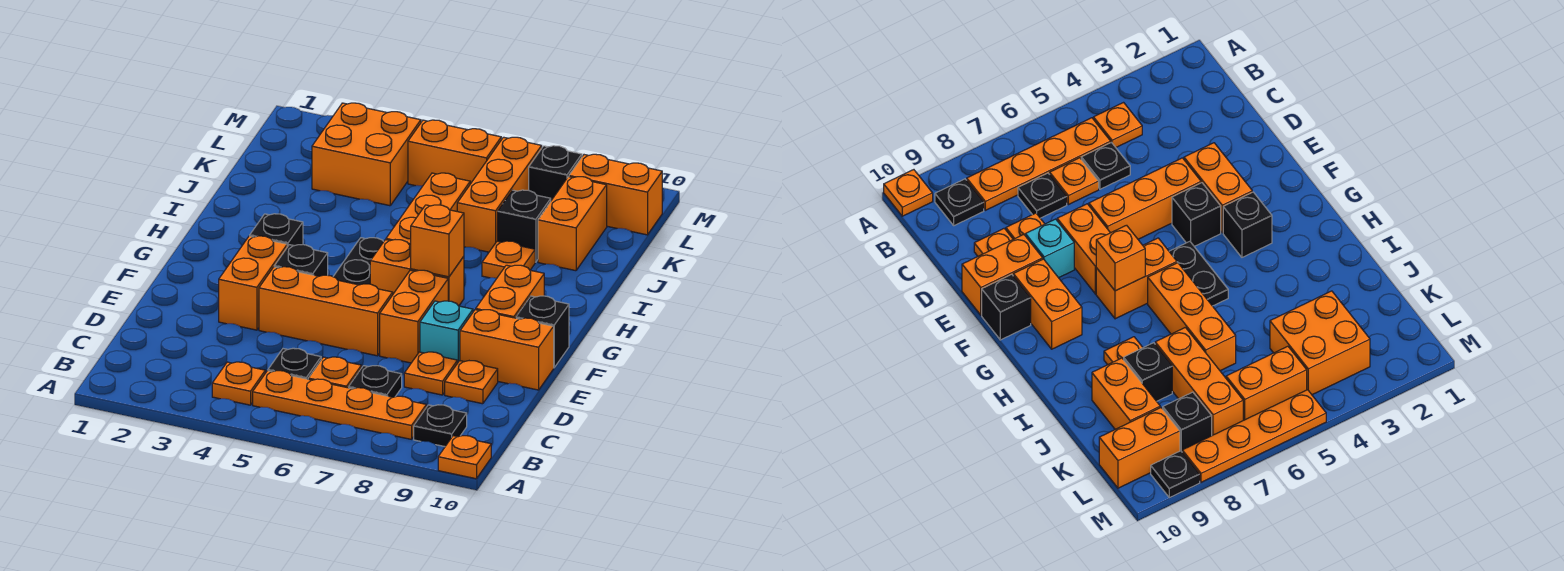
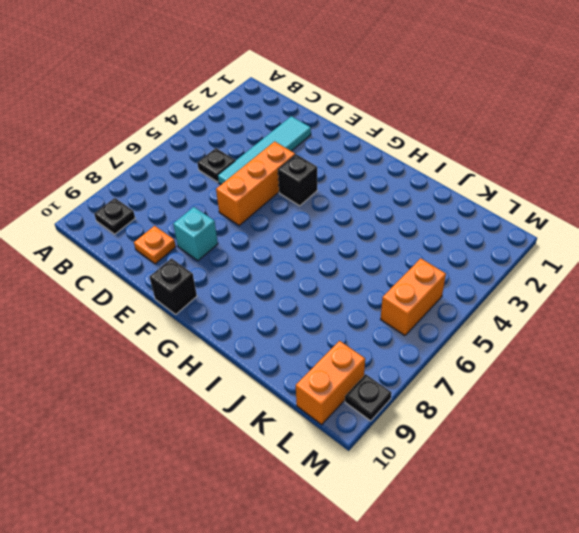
cyan 1x4 tile [218,116,311,184] -> none
none -> orange 1x1 plate [438,436,491,479]
none -> orange 1x1 plate [212,362,265,405]
none -> orange 1x4 plate [253,371,426,439]
none -> orange 1x1 plate [308,357,361,388]

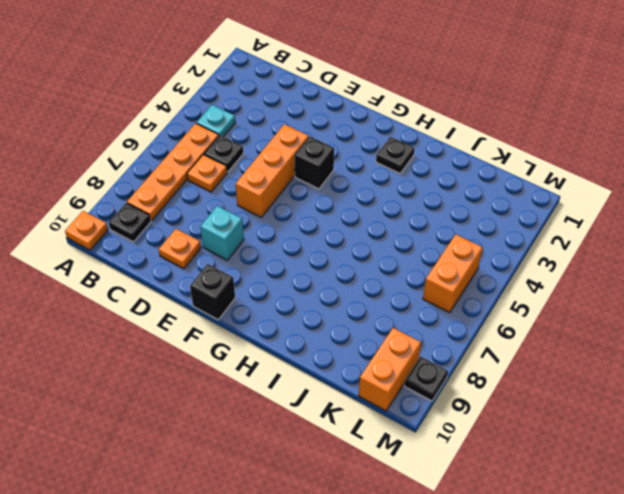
cyan 1x1 plate [197,105,235,137] -> orange 1x1 plate [212,362,265,405]
black 1x1 plate [376,137,415,173] -> black 1x1 plate moved to [349,366,402,397]
none -> orange 1x1 plate [404,352,457,395]
none -> orange 1x2 brick [219,236,287,330]
none -> orange 1x2 brick [380,270,448,363]
none -> orange 1x2 brick [460,310,554,390]

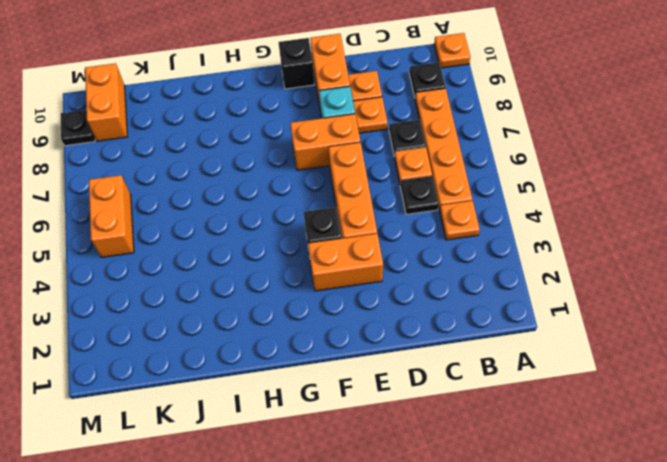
none -> orange 1x2 brick [476,265,544,318]
none -> black 1x1 brick [250,214,303,247]
none -> black 1x2 plate [333,238,384,285]
none -> orange 1x2 brick [370,240,464,306]

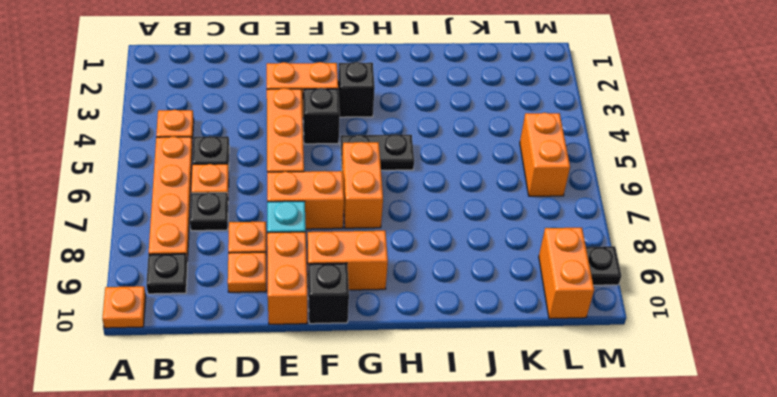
none -> orange 1x3 brick [386,173,470,245]
none -> orange 1x1 plate [482,241,535,278]
none -> orange 1x3 brick [457,137,542,252]
none -> black 1x1 brick [498,190,551,262]

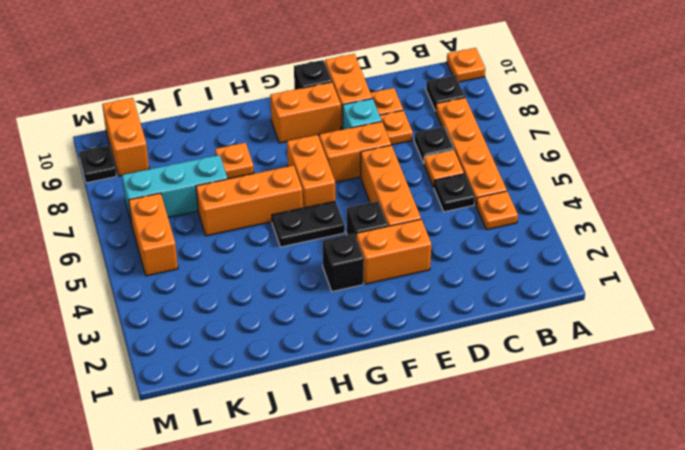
cyan 1x3 brick [122,155,227,224] -> orange 1x3 brick [457,137,542,252]
none -> black 1x1 brick [498,190,551,262]
none -> orange 1x2 brick [538,177,607,271]
none -> orange 2x2 brick [312,103,421,206]
none -> black 1x1 brick [529,146,582,200]

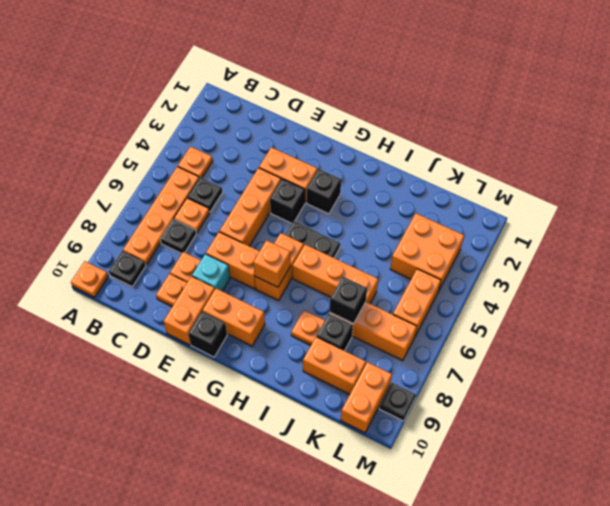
black 1x1 brick [330,277,367,324] -> black 1x1 brick moved to [529,146,582,200]
none -> orange 1x4 plate [1182,390,1326,482]

